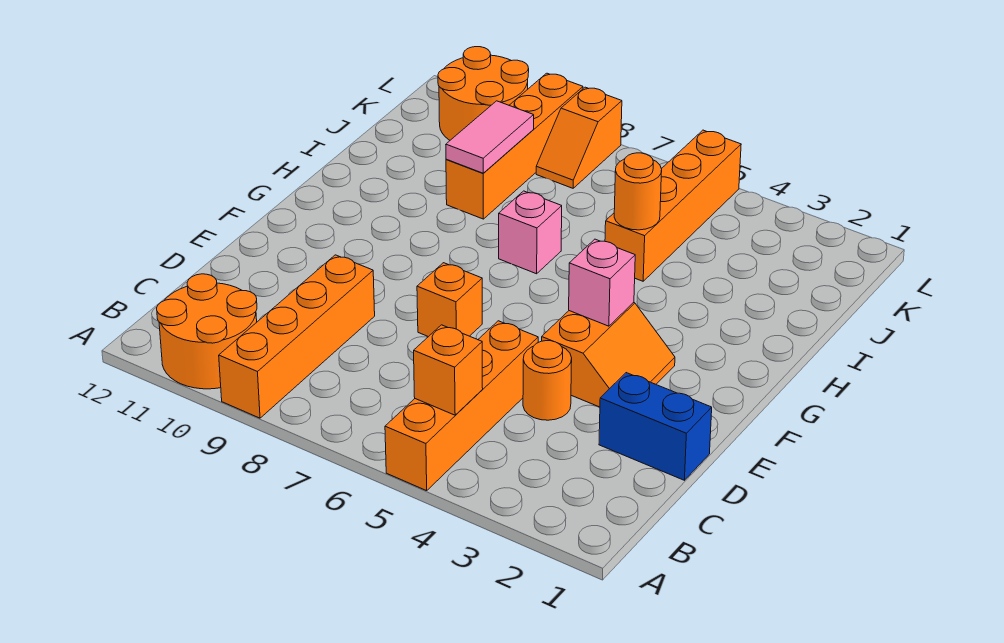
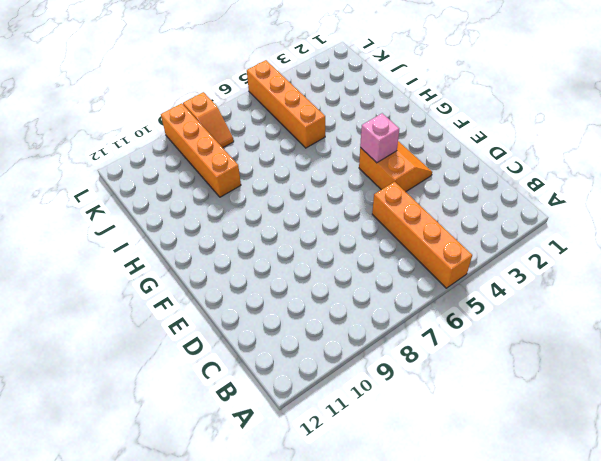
none -> orange 1x4 brick [219,255,375,418]
none -> orange 2x2 round brick [157,274,257,389]
none -> blue 1x2 brick [599,373,712,480]

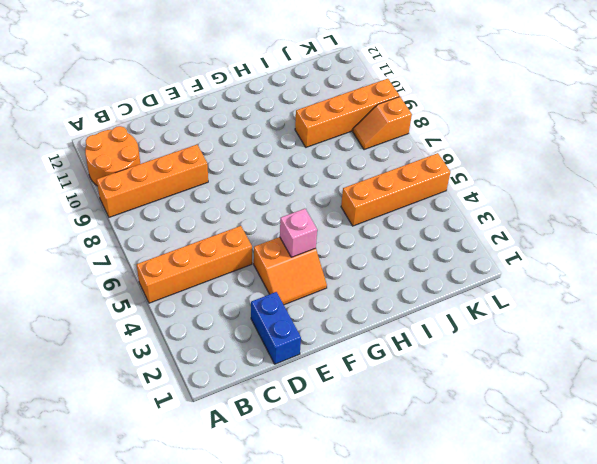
none -> orange 1x1 round brick [523,341,572,420]
none -> orange 1x1 brick [417,263,482,337]
none -> pink 1x1 brick [499,191,562,274]

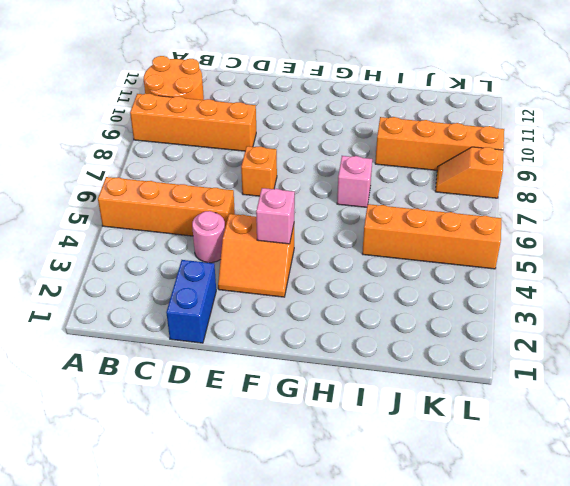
pink 1x1 round brick [192,211,225,263] -> orange 1x1 round brick [523,341,572,420]
none -> orange 2x2 round brick [438,47,529,140]
none -> orange 1x1 brick [414,325,483,415]
none -> orange 1x1 round brick [614,153,662,230]

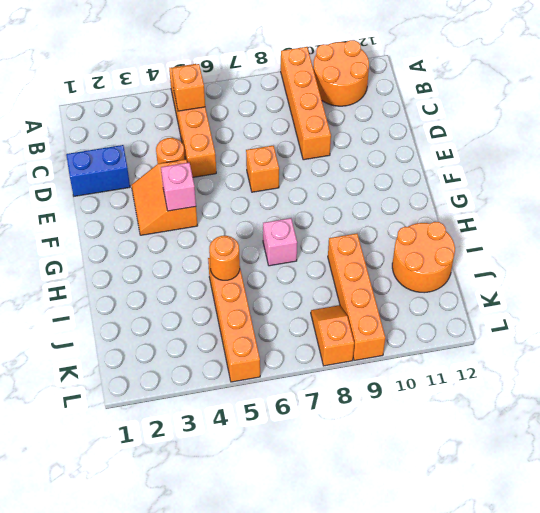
orange 2x2 round brick [392,222,455,293] -> orange 2x2 round brick moved to [438,47,529,140]
none -> pink 1x2 tile [446,101,534,173]

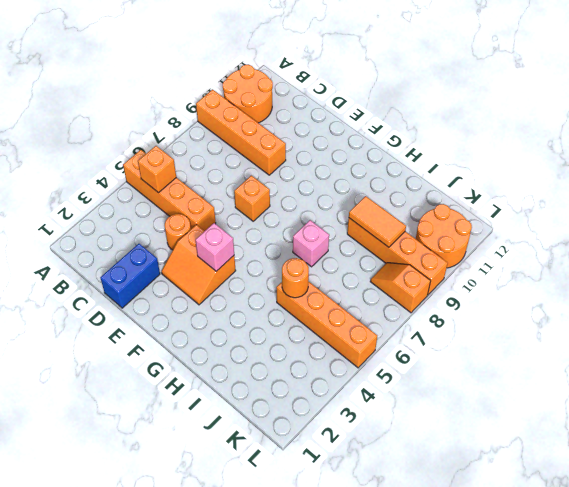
orange 1x2 tile [349,196,406,247] -> pink 1x2 tile [446,101,534,173]

